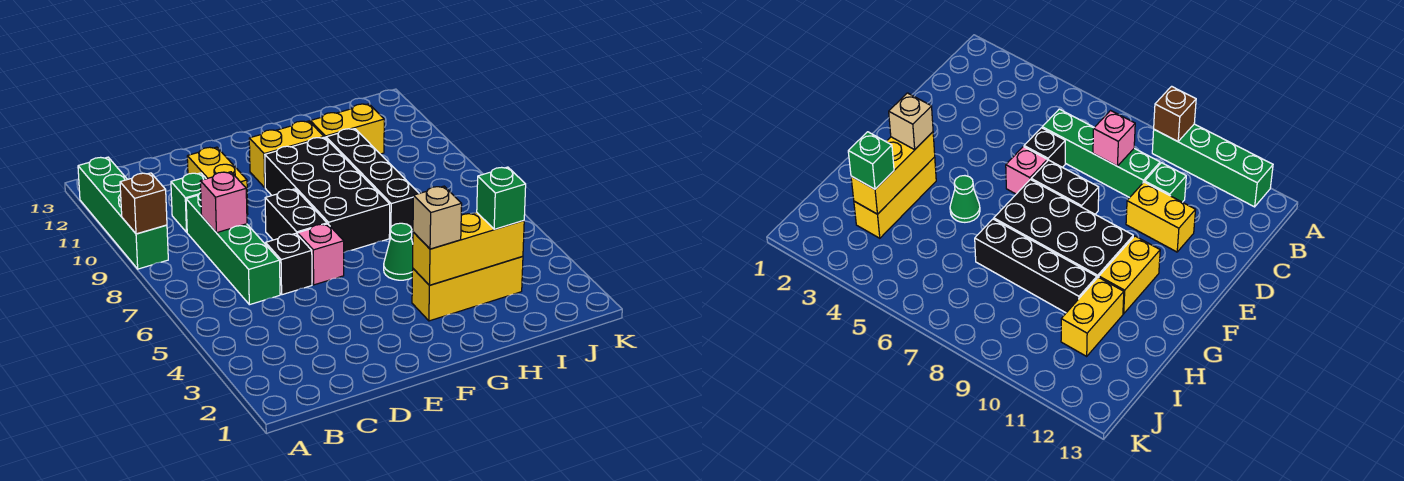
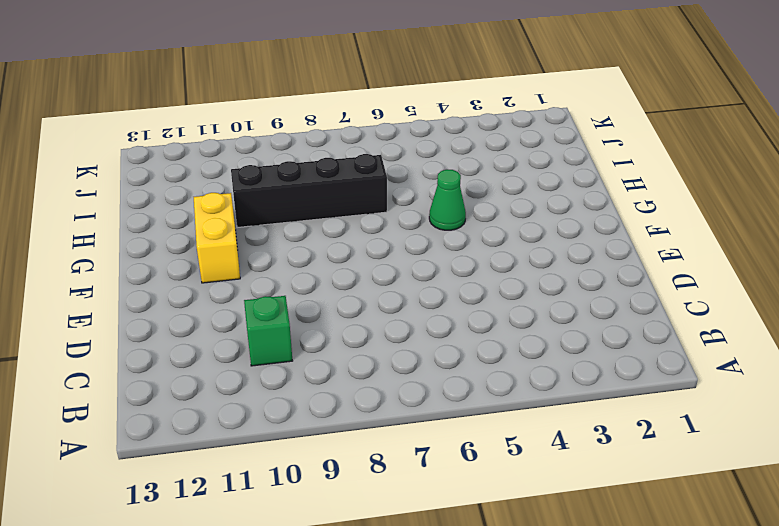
none -> green 1x4 brick [78,157,168,269]
none -> green 1x4 brick [186,193,280,305]
none -> black 1x1 brick [266,233,312,295]

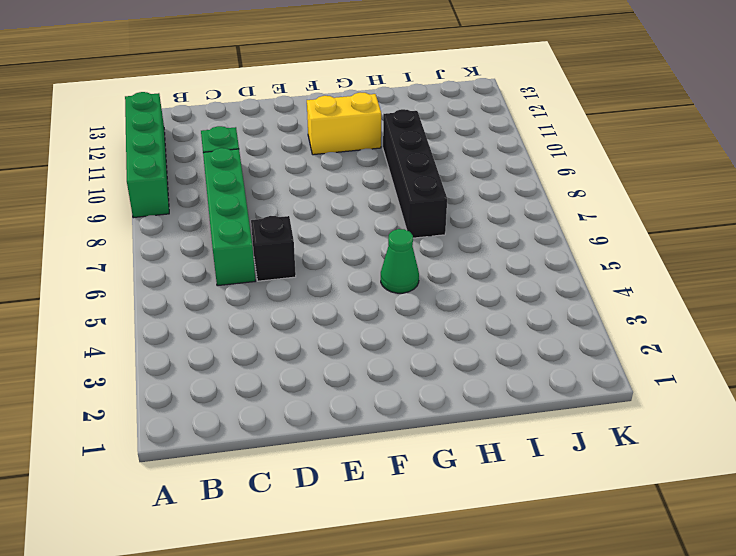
none -> yellow 1x2 brick [187,147,248,215]
none -> pink 1x1 brick [298,224,344,285]
none -> black 1x2 brick [265,189,327,240]

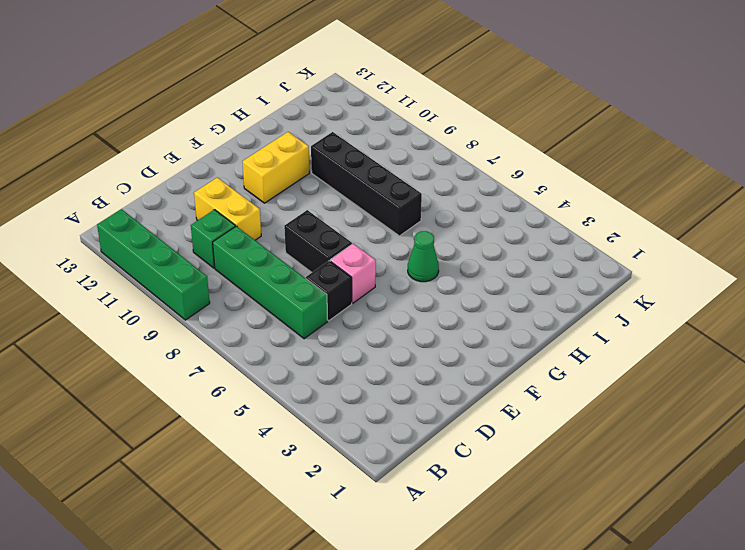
none -> black 2x4 brick [265,137,390,252]
none -> yellow 1x3 brick [412,256,523,321]
none -> yellow 1x2 brick [310,104,384,154]

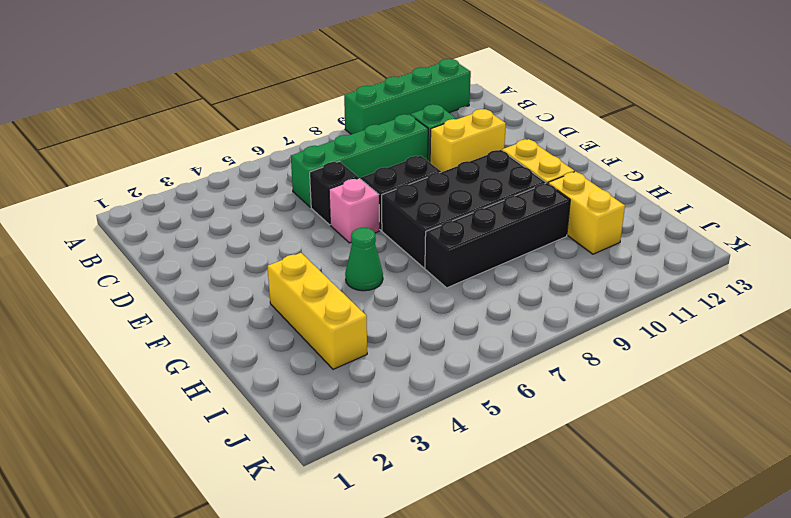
none -> brown 1x1 brick [120,173,167,234]
none -> pink 1x1 brick [200,172,247,233]
none -> yellow 1x3 brick [413,213,524,285]

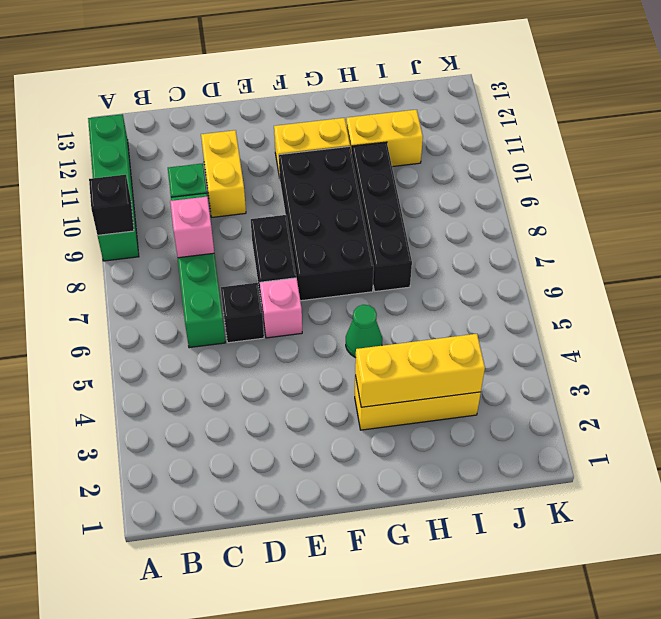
black 1x1 brick [89,175,134,235] -> brown 1x1 brick [120,173,167,234]
none -> tan 1x1 brick [413,186,462,249]
none -> green 1x1 brick [477,167,526,229]

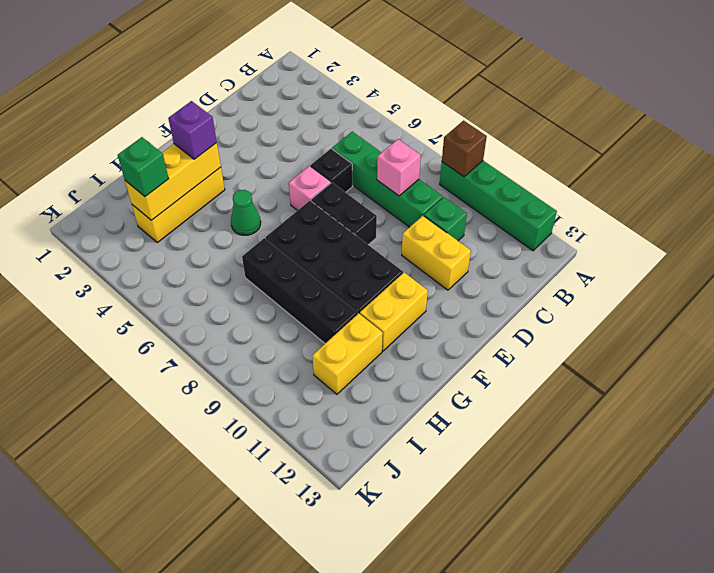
purple 1x1 brick [168,101,217,159] -> tan 1x1 brick [413,186,462,249]

